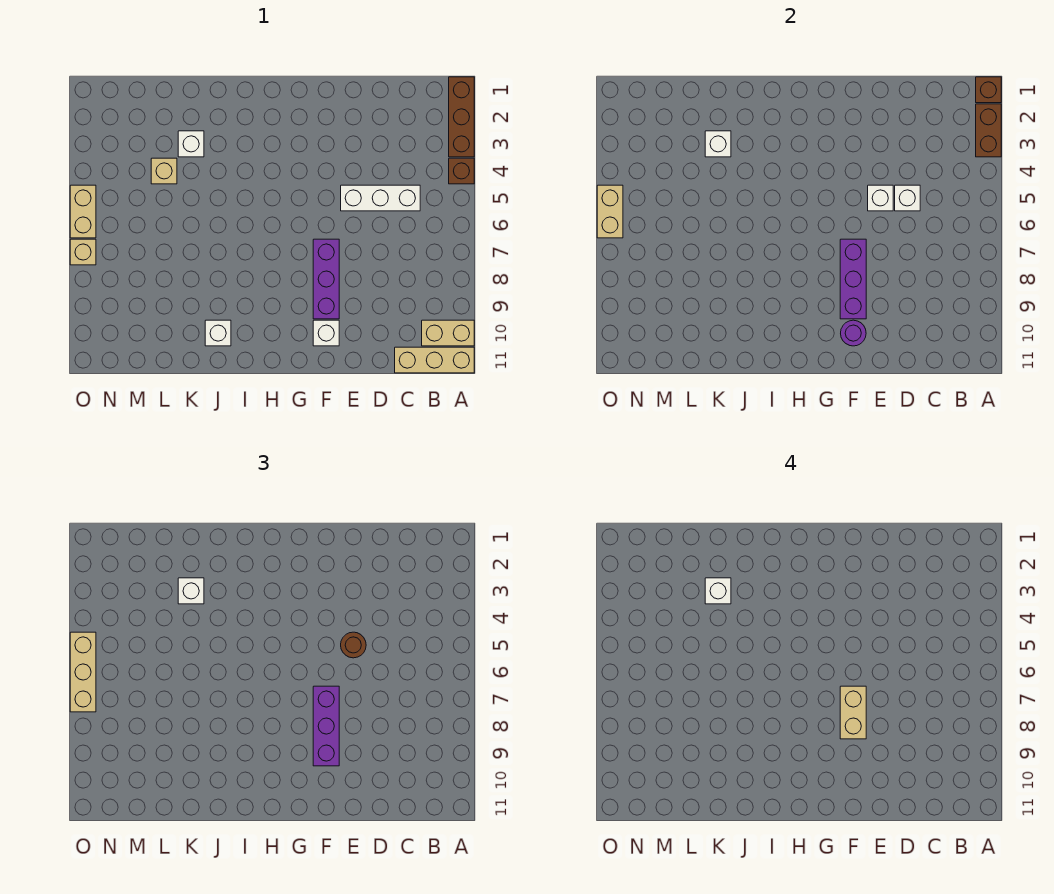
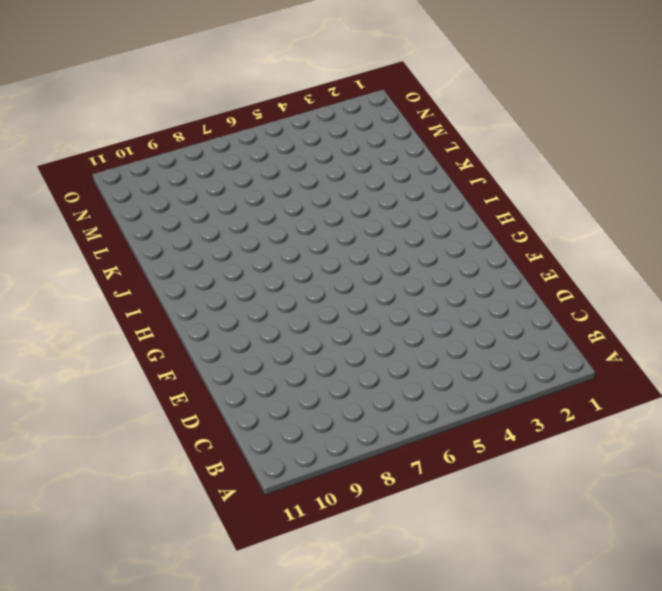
none -> brown 1x3 brick [449,77,474,157]
none -> brown 1x1 brick [449,158,474,184]
none -> tan 1x2 brick [422,320,474,346]

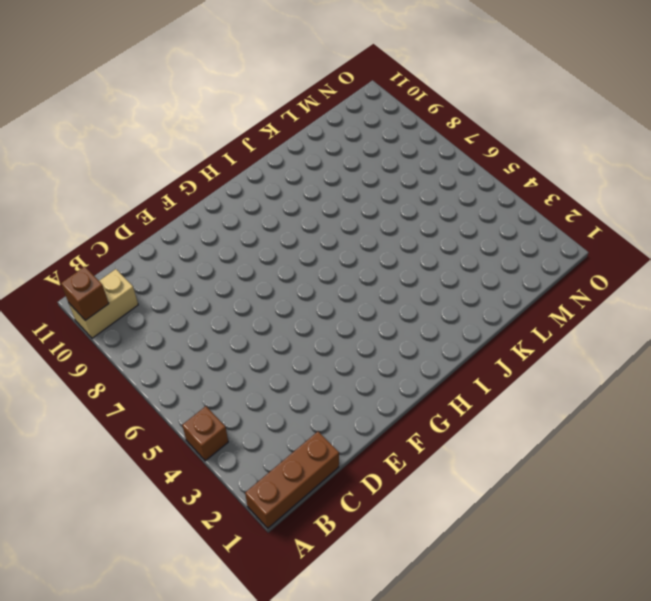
brown 1x3 brick [245,432,339,528] -> brown 1x3 brick turned to [449,77,474,157]
brown 1x1 brick [61,267,109,320] -> brown 1x1 brick moved to [976,77,1001,103]
none -> tan 1x3 brick [395,347,474,373]
none -> white 1x3 brick [341,185,420,211]
none -> purple 1x3 brick [313,239,339,319]

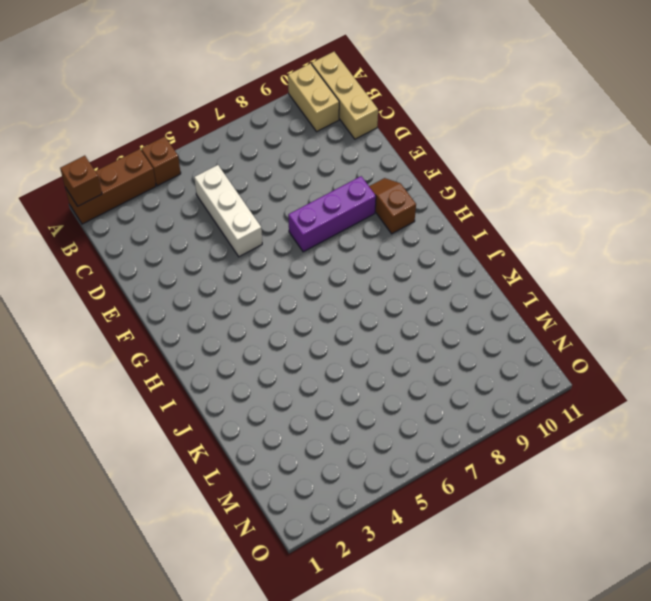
brown 1x2 slope [369,178,416,234] -> white 1x1 brick [313,320,339,346]
none -> white 1x1 brick [205,320,231,346]
none -> white 1x1 brick [178,131,204,157]
none -> tan 1x1 brick [151,158,177,184]

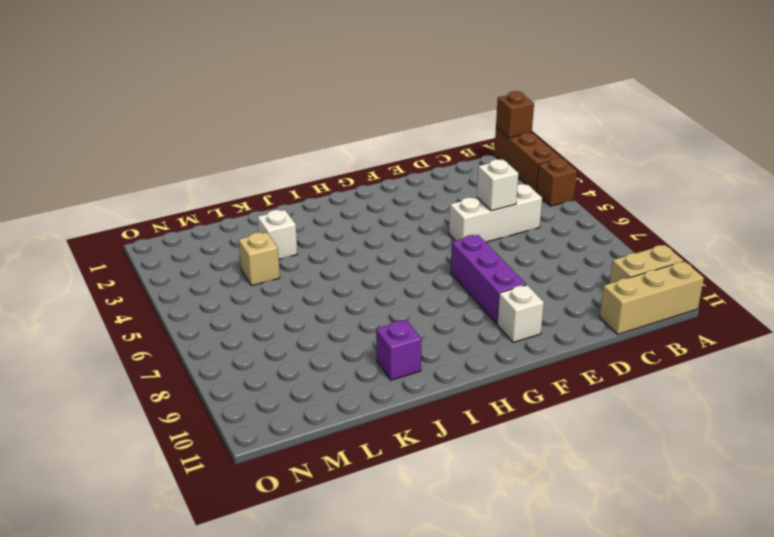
purple 1x1 brick [376,320,421,380] -> white 1x1 brick [205,320,231,346]
none -> tan 1x2 brick [70,185,96,238]
none -> tan 1x1 brick [70,239,96,265]
none -> brown 1x2 brick [976,104,1001,157]

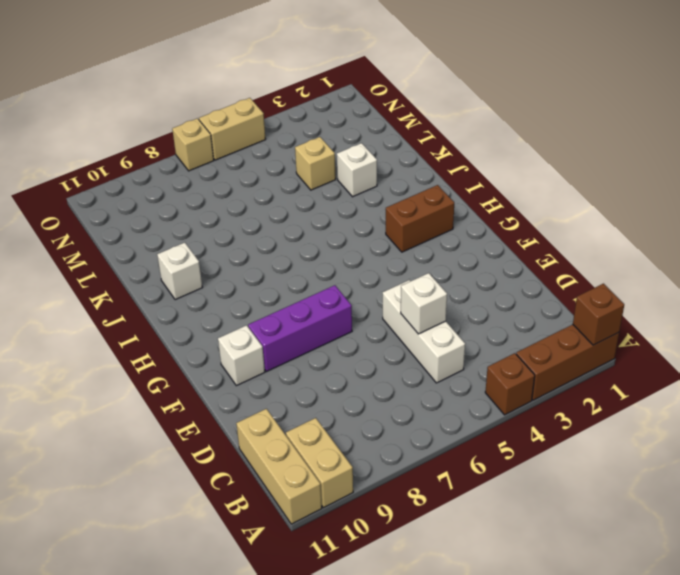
brown 1x2 brick [386,185,454,252] -> brown 1x2 brick moved to [976,104,1001,157]
none -> white 1x1 brick [868,185,893,211]
none -> purple 1x3 brick [840,239,866,319]
none -> purple 1x1 round brick [841,320,866,346]

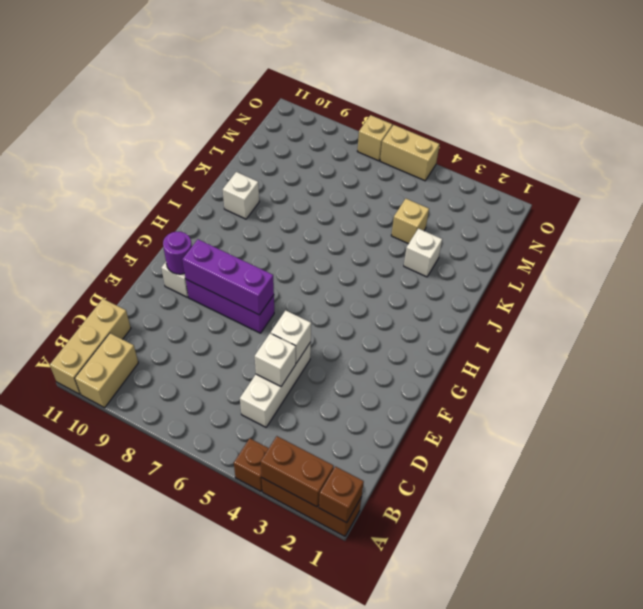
none -> white 1x1 brick [705,131,731,157]
none -> tan 1x2 brick [597,185,623,238]
none -> brown 1x1 round brick [341,632,366,658]

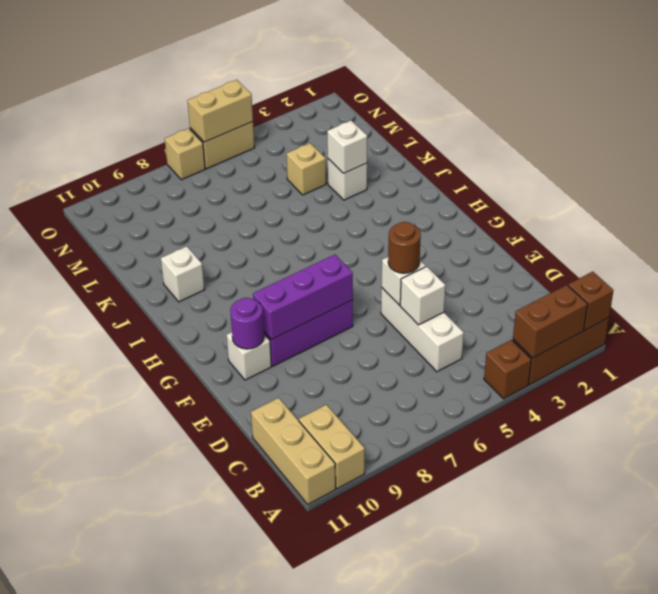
none -> purple 1x3 brick [313,686,339,766]
none -> white 1x1 brick [178,578,204,604]
none -> tan 1x3 brick [70,632,96,712]

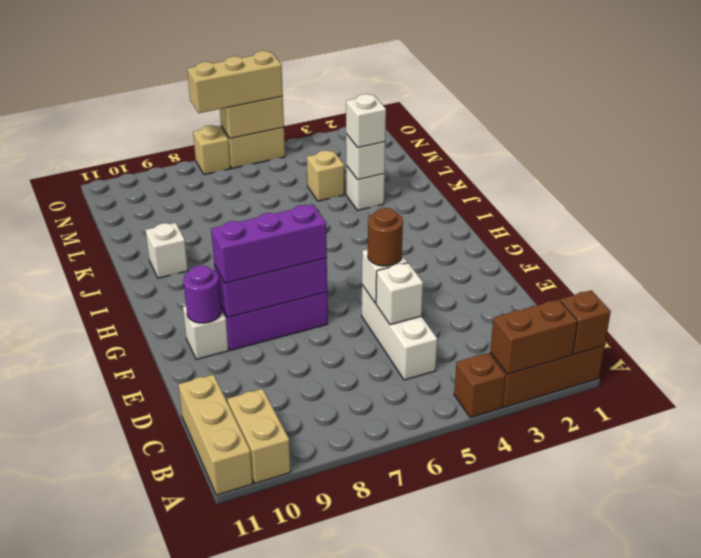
none -> tan 1x2 brick [840,686,866,739]
none -> white 1x1 brick [705,578,731,604]

